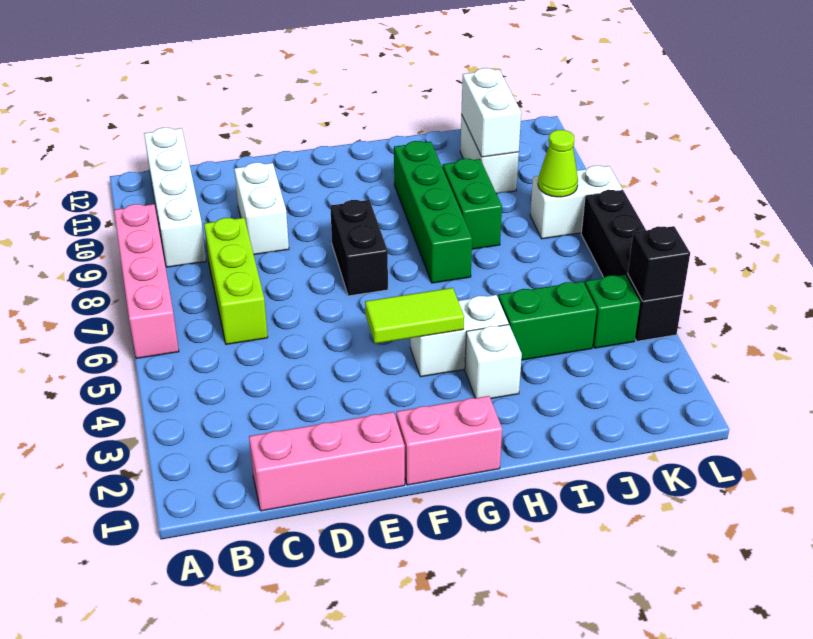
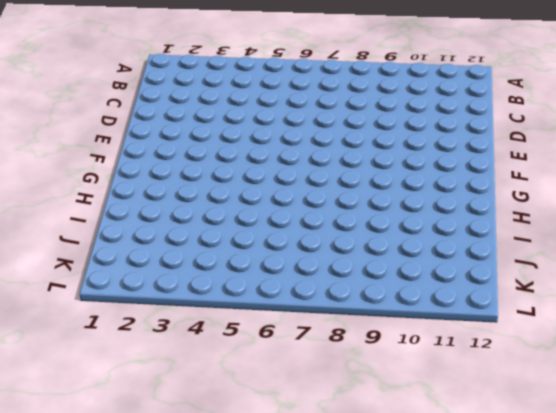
none -> pink 1x4 brick [114,204,179,359]
none -> white 1x4 brick [144,128,206,267]
none -> pink 1x3 brick [249,412,405,511]

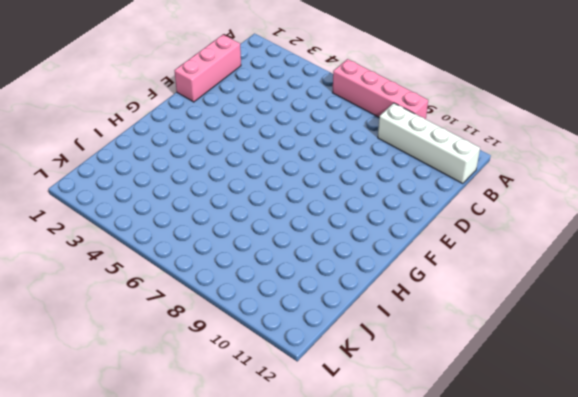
none -> lime 1x3 brick [204,218,268,344]
none -> white 1x2 brick [234,163,289,255]
none -> pink 1x2 brick [396,396,502,485]

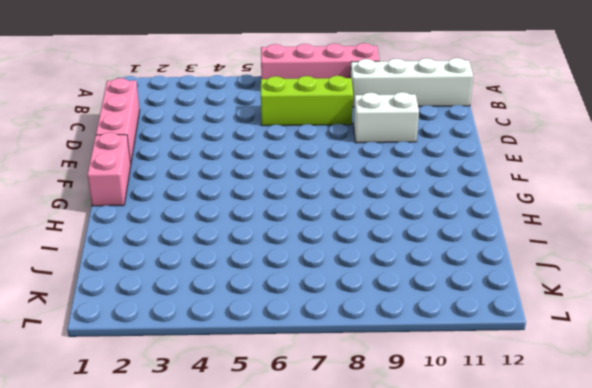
none -> black 1x2 brick [330,200,388,296]
none -> white 1x2 brick [410,295,509,377]
none -> white 1x1 brick [465,324,522,399]

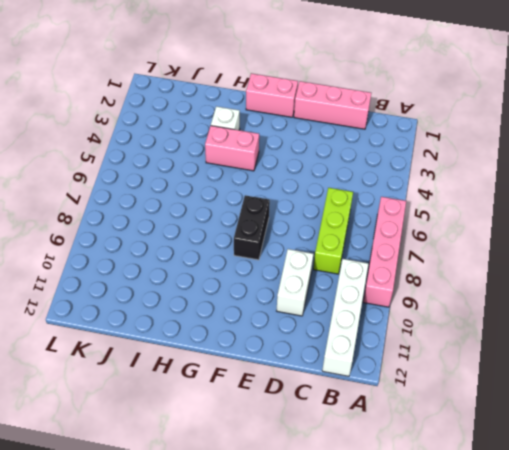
pink 1x2 brick [205,126,259,171] -> white 1x2 brick [410,295,509,377]
none -> green 1x4 brick [394,141,472,283]
none -> green 1x2 brick [498,281,597,360]
none -> green 1x2 brick [443,159,502,249]

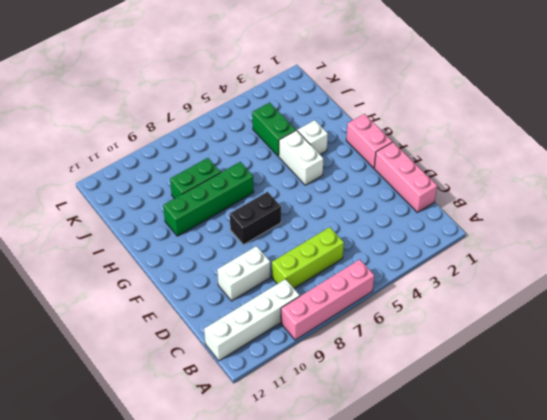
none -> white 1x2 brick [460,115,519,194]
none -> green 1x1 brick [585,275,640,348]
none -> white 1x2 brick [530,166,622,239]

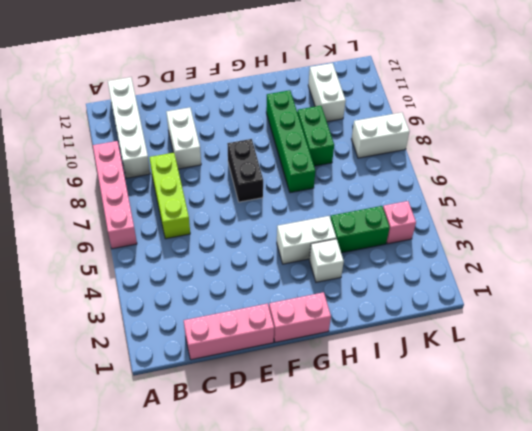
pink 1x1 brick [383,201,416,244] -> green 1x1 brick [585,275,640,348]
none -> black 1x4 brick [581,190,683,341]
none -> lime 1x2 tile [365,288,464,344]
none -> white 1x2 brick [461,68,521,157]

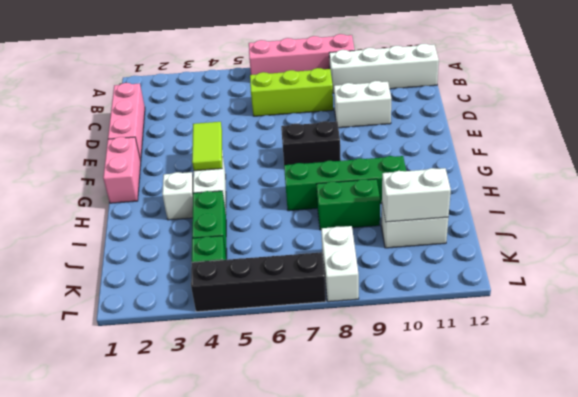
none -> lime 1x1 cone [538,130,578,197]
none -> black 1x1 brick [628,226,690,301]

